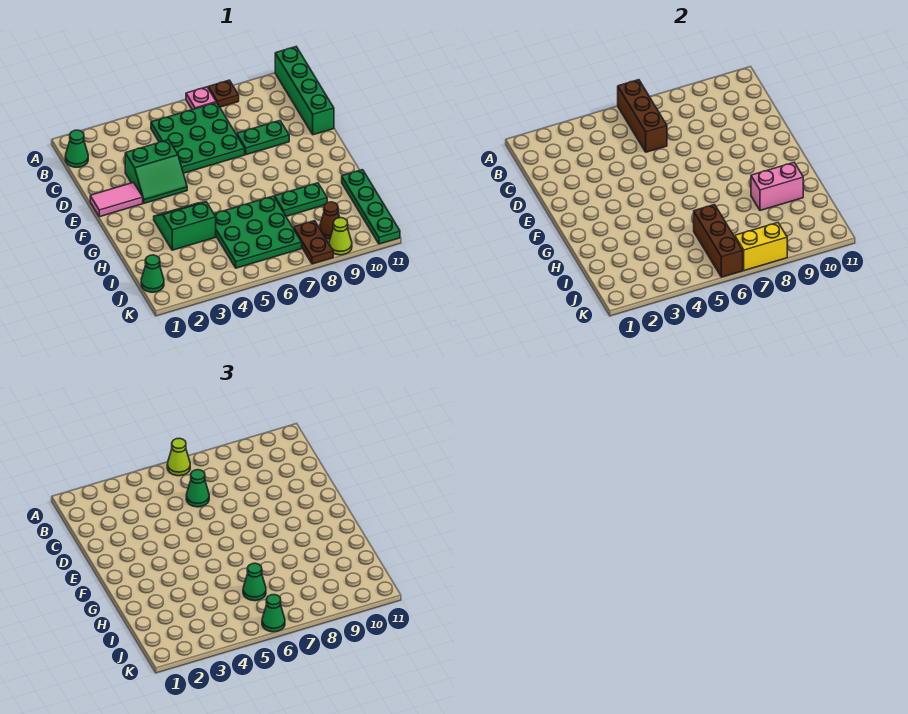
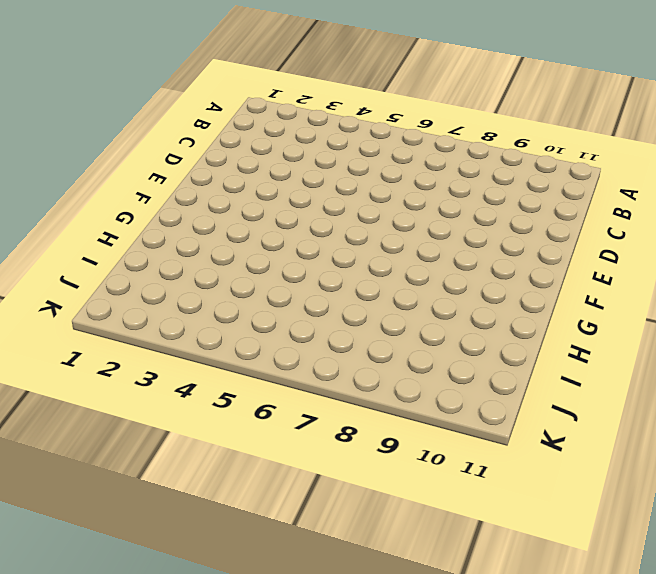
none -> pink 1x1 plate [186,87,216,110]
none -> brown 1x1 plate [208,80,239,107]
none -> green 1x4 brick [275,47,334,135]

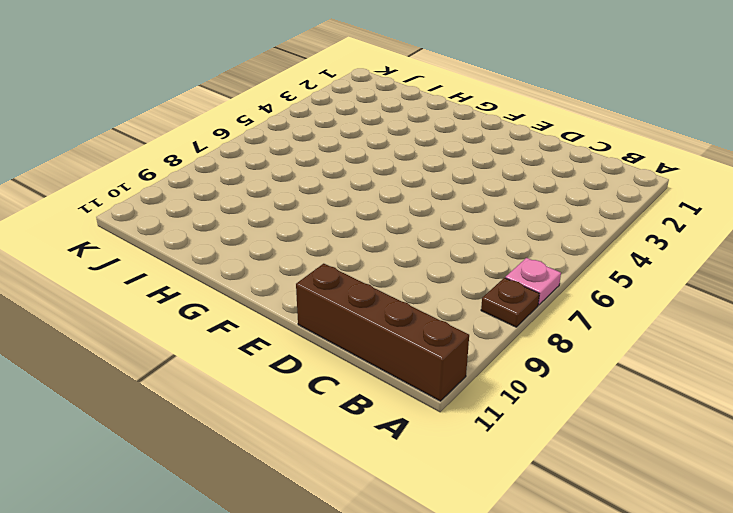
brown 1x4 brick [296,264,469,401] -> green 1x4 brick [275,47,334,135]
none -> green 1x1 cone [65,130,88,167]
none -> green 3x3 plate [151,102,245,173]
none -> green 2x2 slope [125,140,187,203]

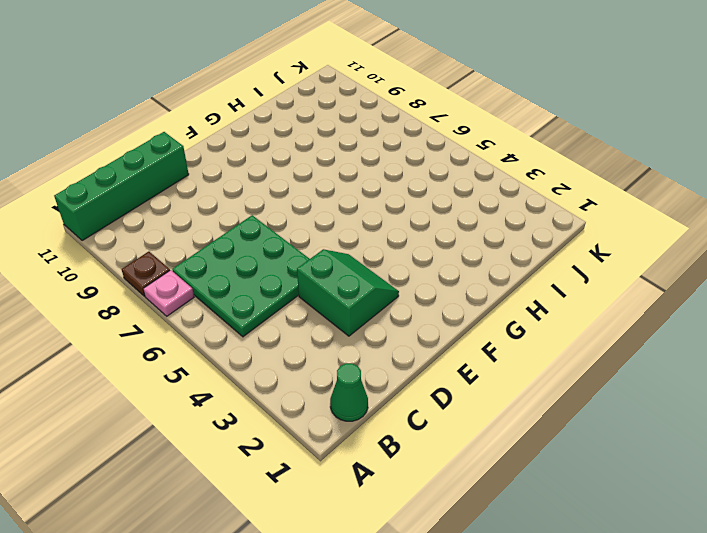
none -> green 1x2 plate [237,121,289,155]
none -> pink 1x2 tile [90,183,143,217]
none -> green 2x2 slope [154,202,216,250]

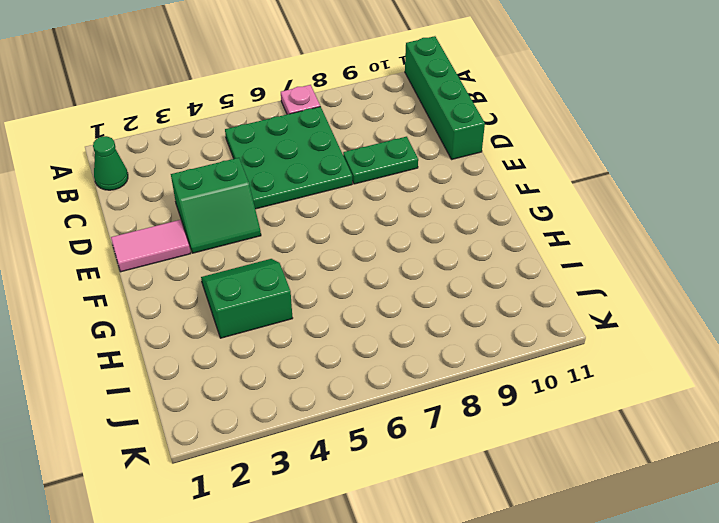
none -> brown 1x1 plate [208,80,239,107]
none -> green 3x3 plate [214,196,302,268]
none -> green 1x2 plate [275,183,327,216]

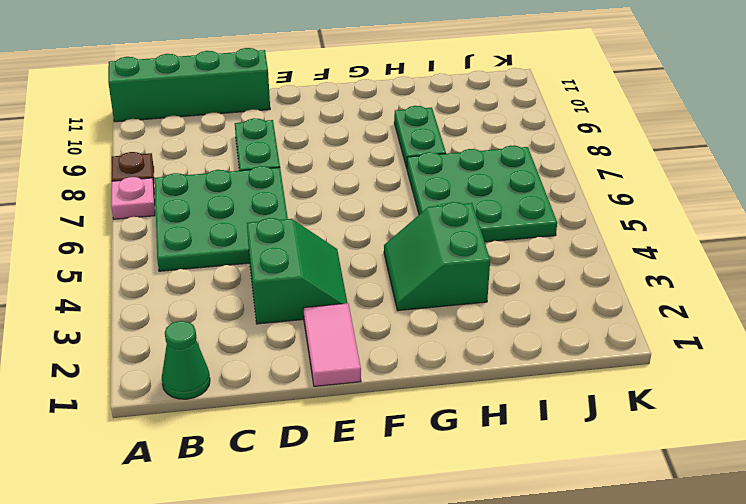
none -> green 1x4 plate [342,170,400,244]
none -> green 1x1 cone [141,255,164,292]
none -> brown 1x2 plate [294,221,333,264]

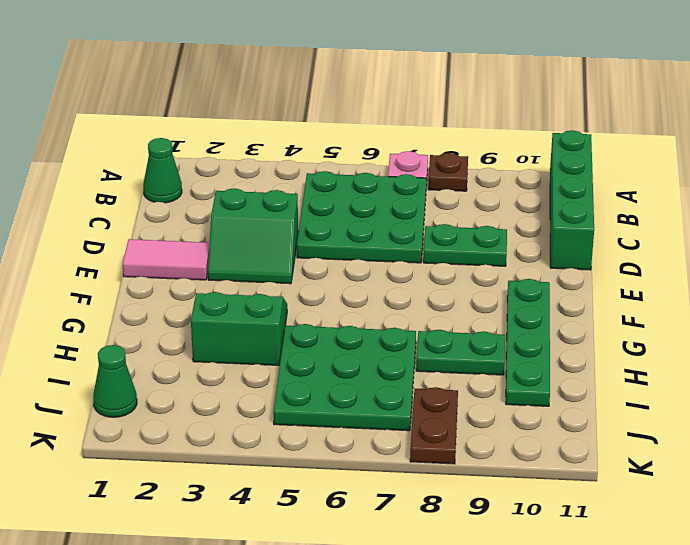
green 1x4 plate [506,279,550,406] -> green 1x4 plate moved to [342,170,400,244]
none -> brown 1x1 cone [320,202,340,239]
none -> lime 1x1 cone [329,218,352,255]
none -> brown 1x3 brick [618,80,667,152]

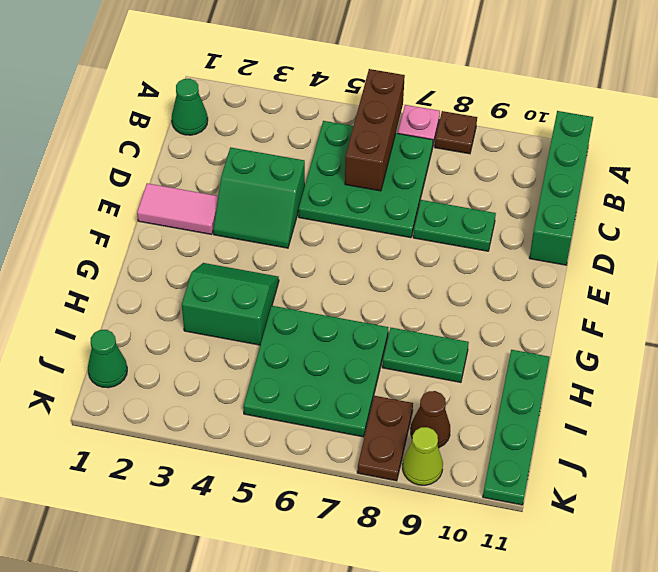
none -> pink 1x2 brick [751,163,803,210]
none -> brown 1x3 brick [694,205,743,277]
none -> yellow 1x2 brick [735,223,787,271]

